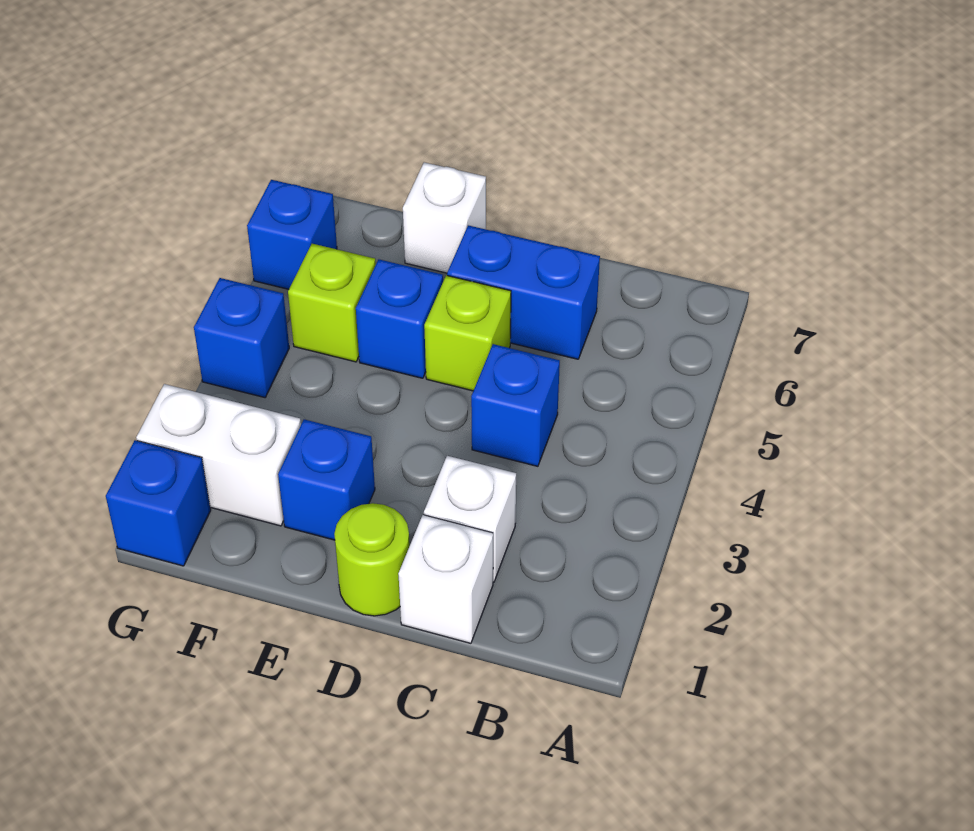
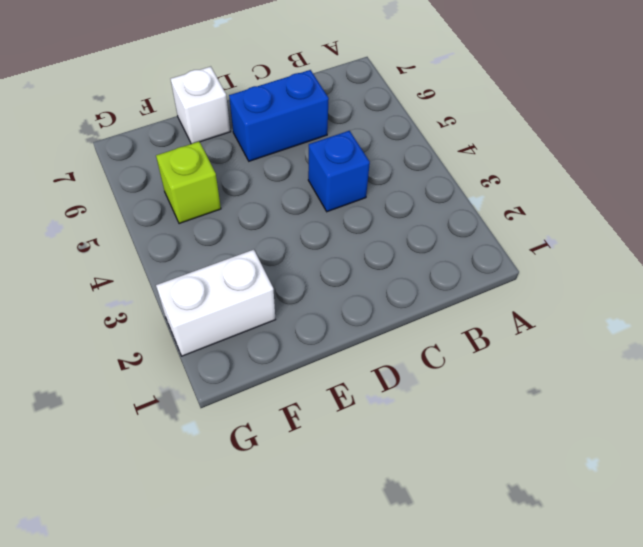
none -> white 1x1 brick [398,515,493,643]
none -> white 1x1 brick [424,456,516,582]
none -> lime 1x1 round brick [334,503,410,616]

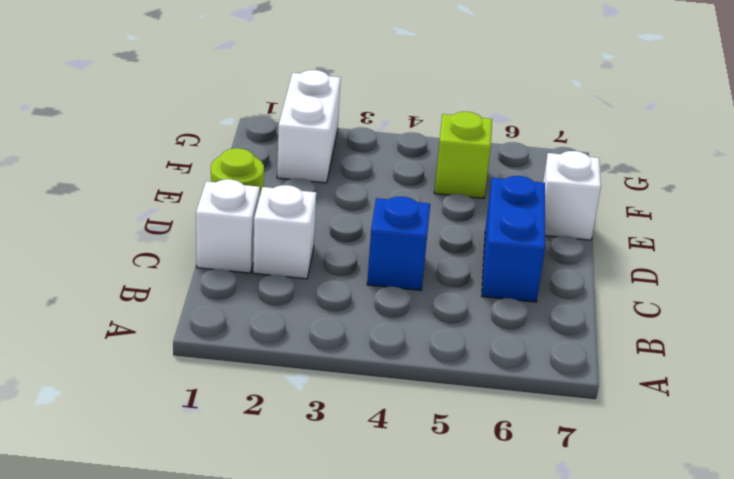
none -> lime 1x1 brick [424,275,511,391]
none -> blue 1x1 brick [278,419,375,540]
none -> blue 1x1 brick [356,260,443,378]

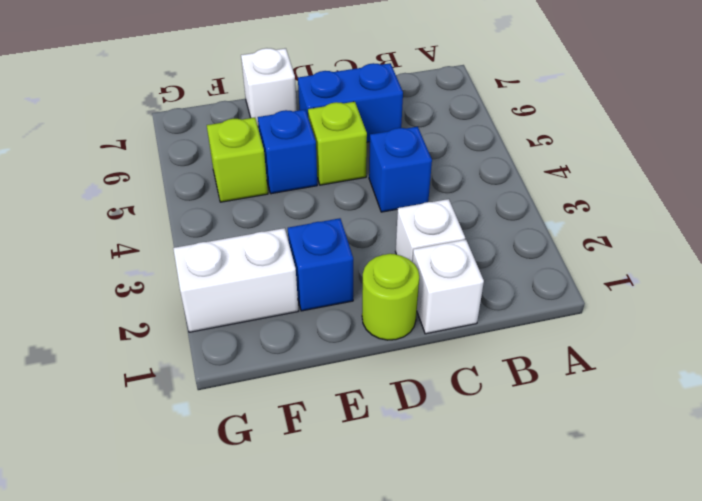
none -> blue 1x1 brick [106,440,211,566]
none -> blue 1x1 brick [194,278,289,398]
none -> blue 1x1 brick [247,180,337,289]

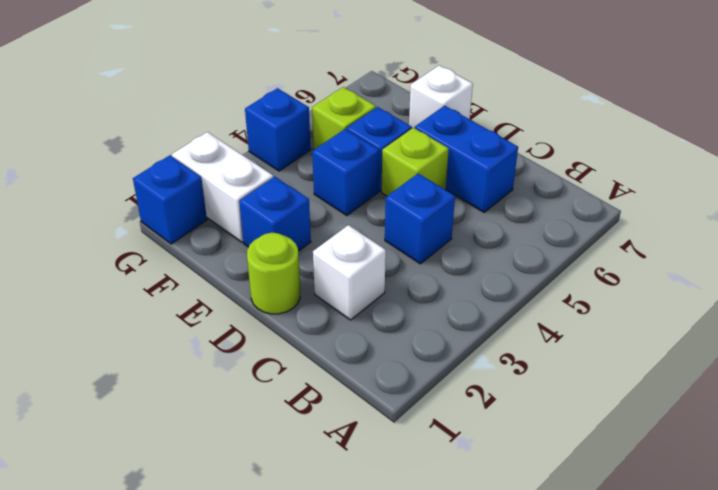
blue 1x1 brick [312,129,379,216] -> blue 1x1 brick moved to [247,180,337,289]
none -> white 1x1 brick [398,515,493,643]

